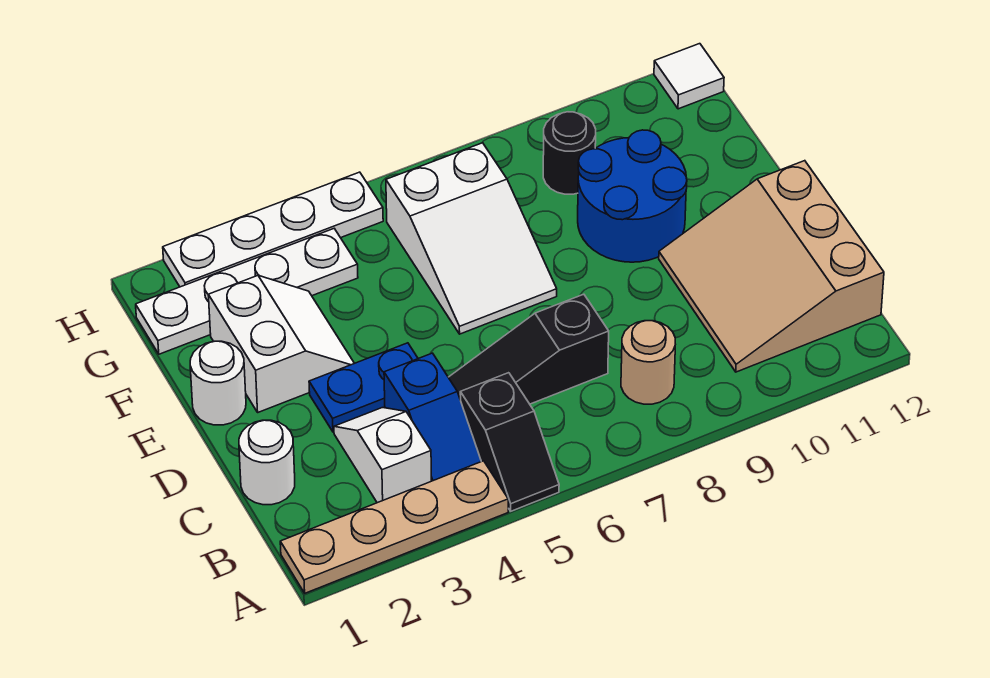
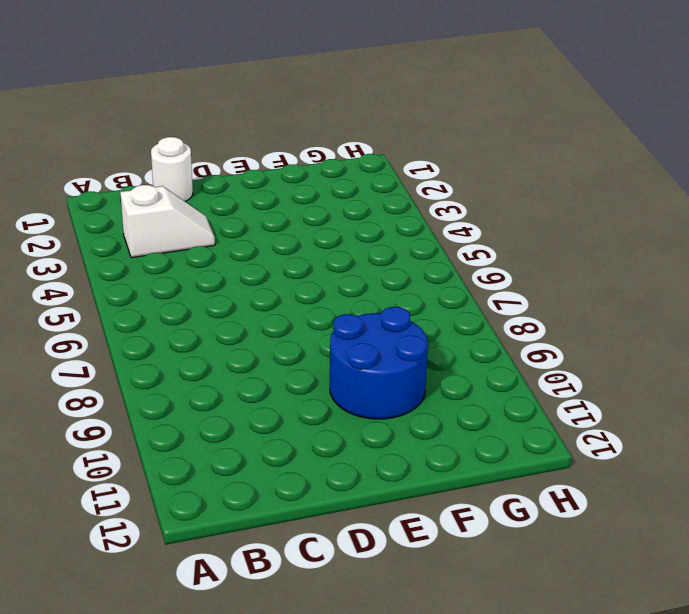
none -> tan 1x4 plate [280,461,508,593]
none -> black 1x2 slope [460,373,559,511]
none -> blue 1x2 slope [384,353,481,481]

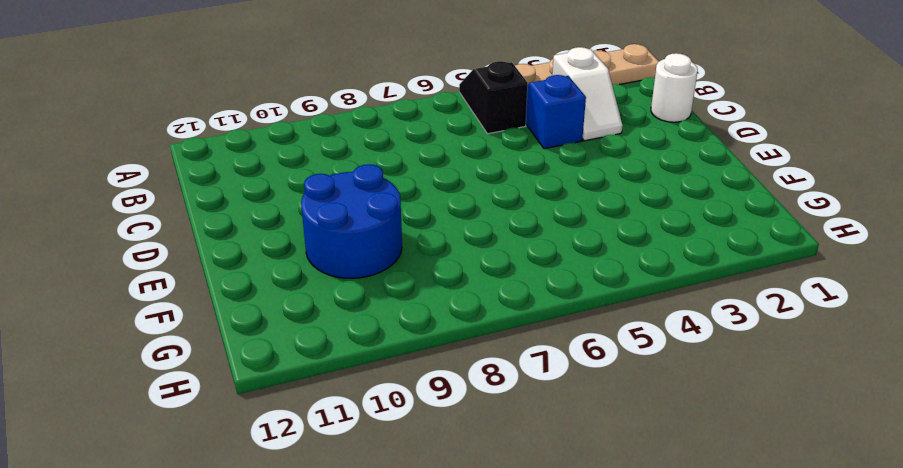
none -> tan 1x1 round brick [621,321,675,404]
none -> tan 3x3 slope [659,161,884,372]
none -> black 1x3 slope [448,294,609,404]

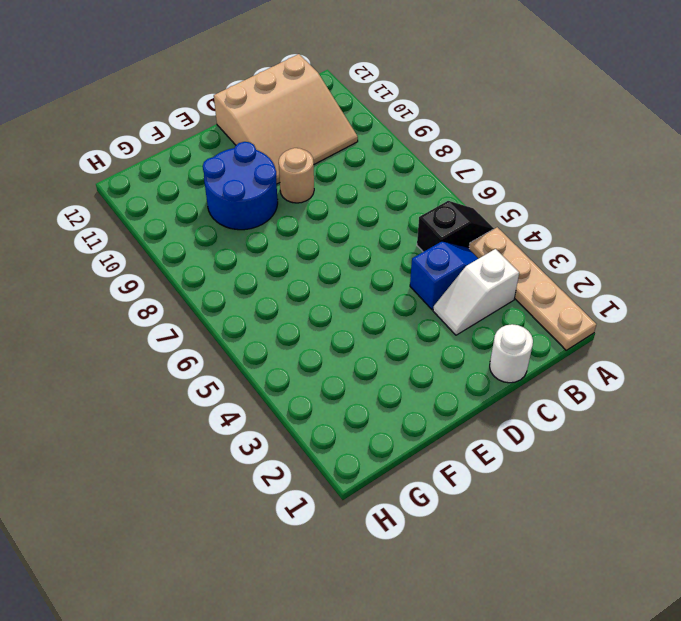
tan 1x1 round brick [279,148,314,203] -> tan 1x1 round brick moved to [621,321,675,404]
none -> black 1x3 slope [448,294,609,404]
none -> blue 1x2 plate [309,343,418,432]
none -> white 1x1 round brick [190,341,246,425]

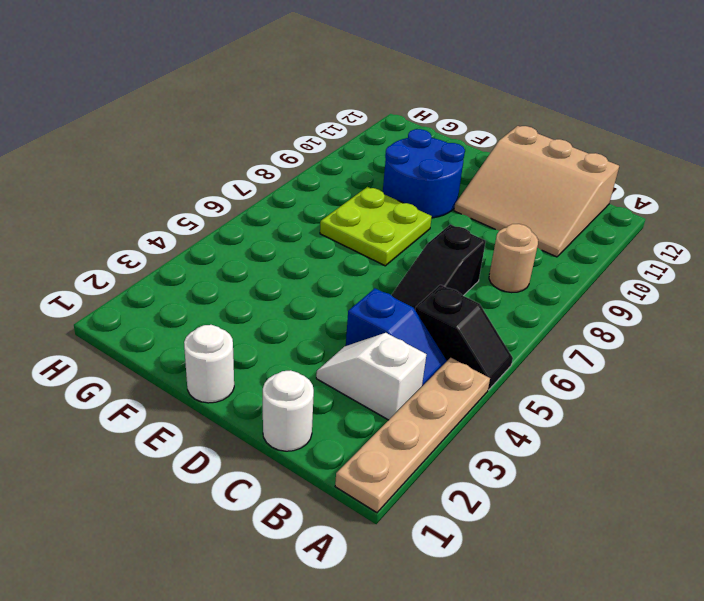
lime 2x2 plate [320,187,432,266] -> white 2x3 slope [386,143,557,334]
none -> blue 1x2 plate [309,343,418,432]
none -> white 2x2 slope [208,276,354,412]
none -> white 1x4 plate [136,229,358,354]

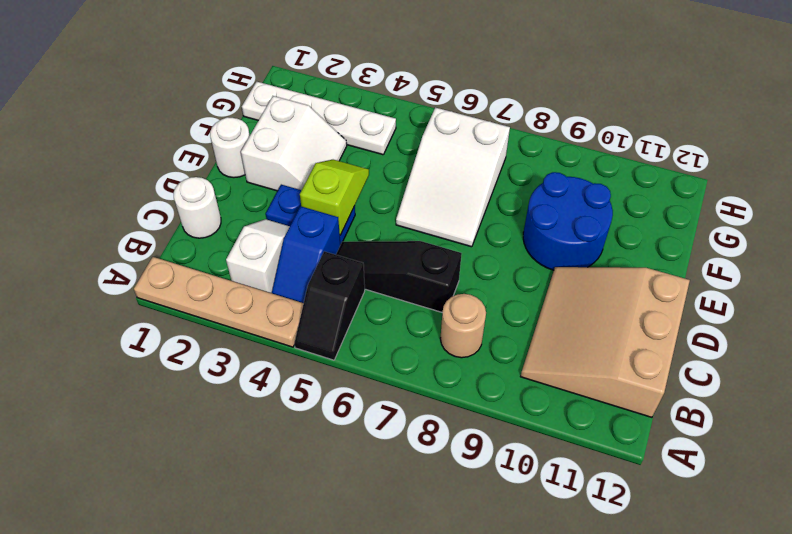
lime 1x2 slope [300,160,369,235] -> none
none -> black 1x1 round brick [543,112,596,194]
none -> white 1x4 plate [163,172,383,287]
none -> white 1x1 tile [654,44,724,109]

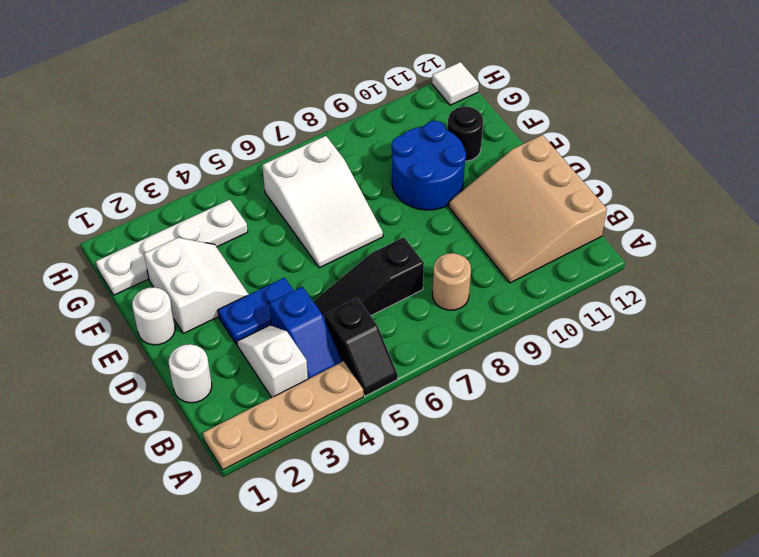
black 1x1 round brick [448,106,483,161] -> black 1x1 round brick moved to [543,112,596,194]
none -> white 1x4 plate [163,172,383,287]

